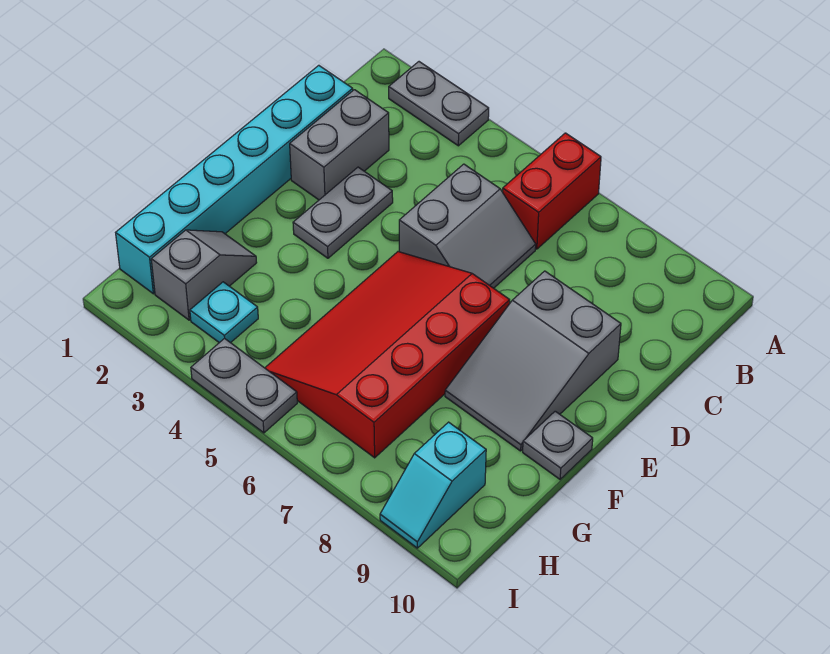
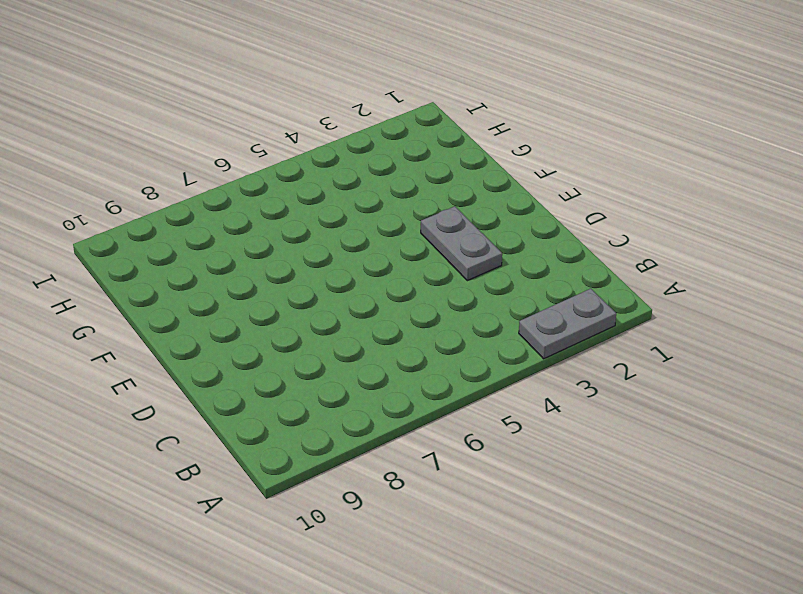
none -> red 1x2 brick [503,133,601,249]
none -> cyan 1x6 brick [116,65,353,294]
none -> grey 1x2 brick [290,90,389,200]

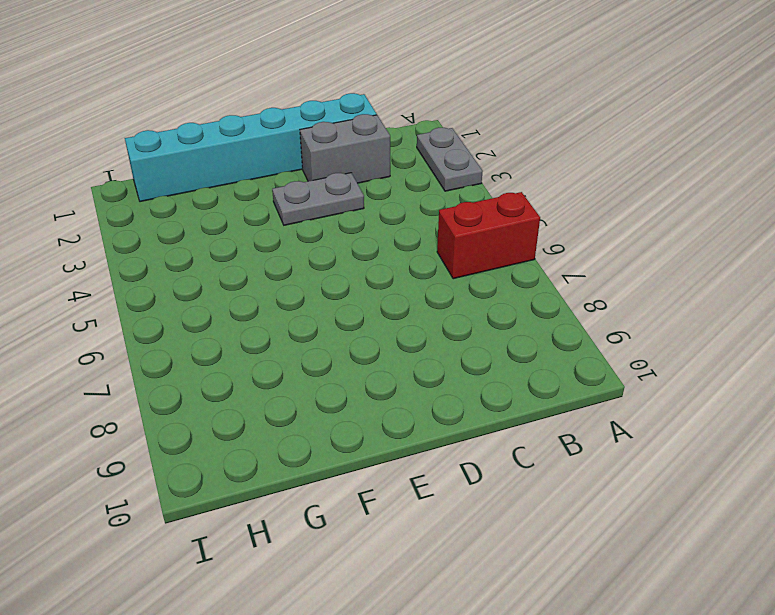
none -> grey 2x2 slope [399,164,536,288]
none -> grey 2x3 slope [445,271,621,451]
none -> red 3x4 slope [265,252,510,458]

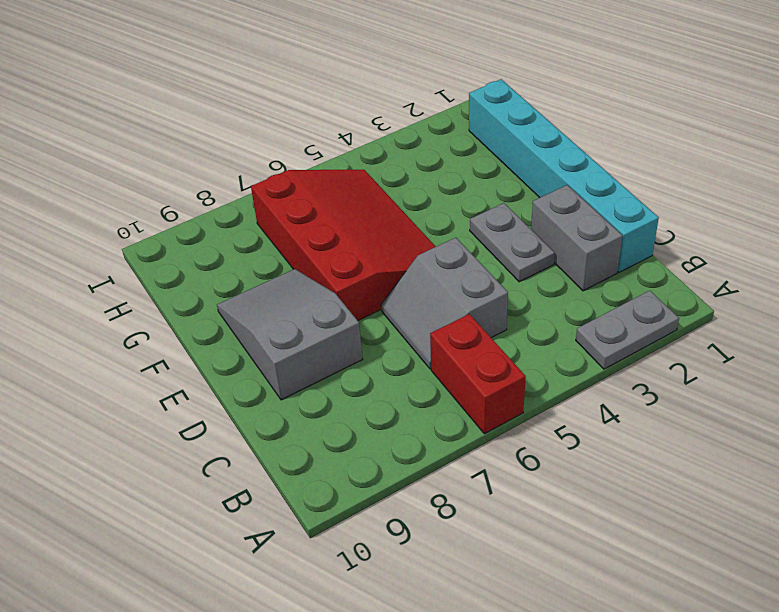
none -> grey 1x1 plate [523,411,593,479]
none -> grey 1x2 slope [151,230,257,320]
none -> cyan 1x1 plate [190,282,258,343]

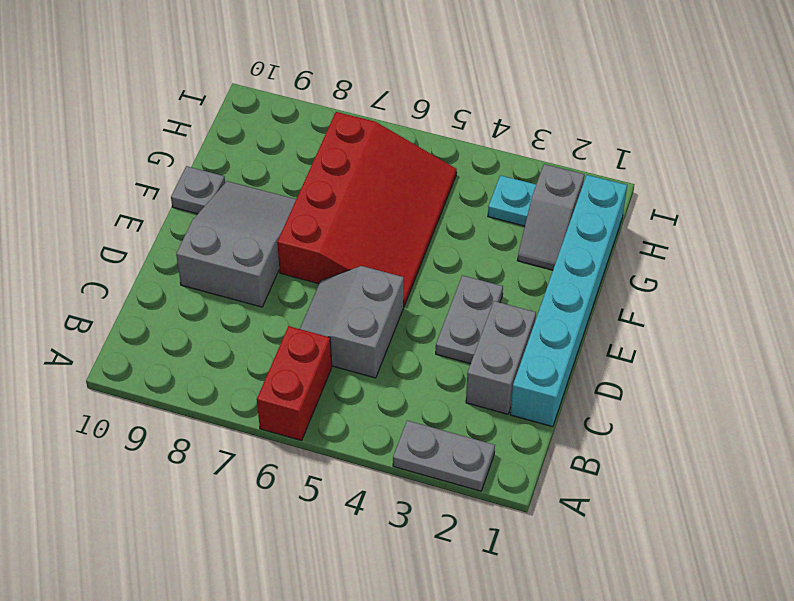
none -> cyan 1x2 slope [380,422,486,548]
none -> grey 1x2 plate [191,338,297,433]

